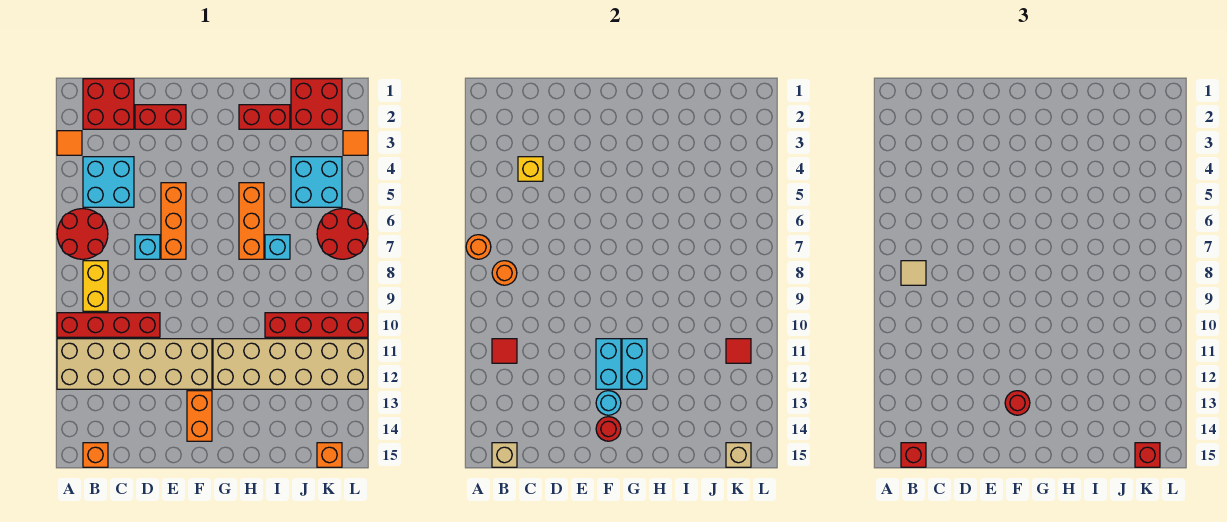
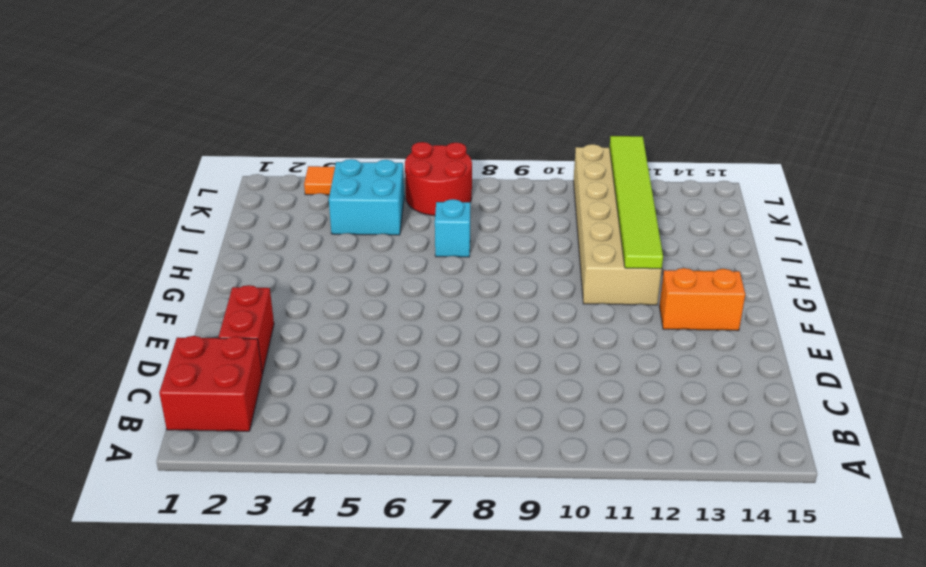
lime 1x6 tile [609,136,663,269] -> cyan 1x2 brick [622,339,647,389]
none -> orange 1x1 tile [57,131,82,155]
none -> red 2x2 round brick [57,209,108,259]
none -> red 1x4 brick [57,313,160,337]
none -> tan 2x6 brick [57,339,212,389]

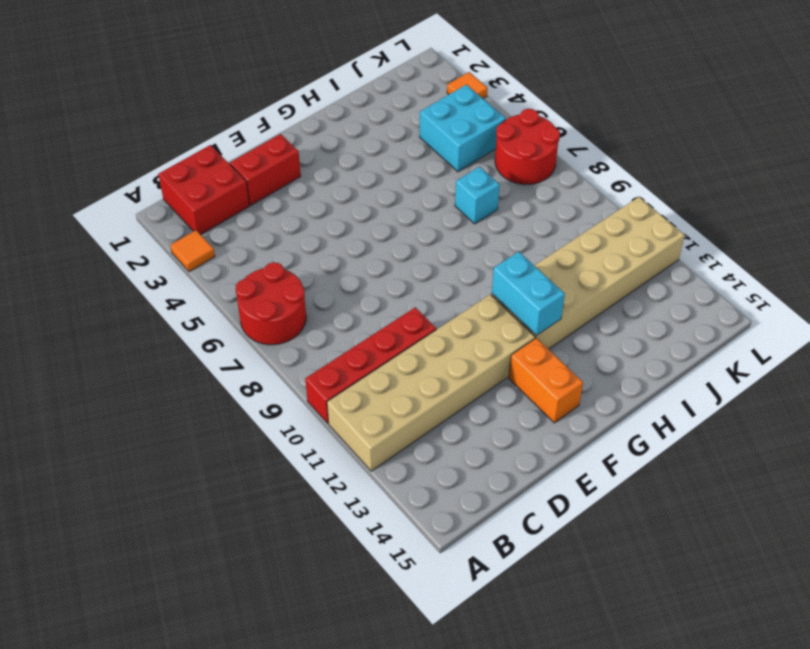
none -> cyan 2x2 brick [83,157,134,207]
none -> yellow 1x2 brick [83,261,108,311]
none -> orange 1x1 brick [83,443,108,467]
none -> cyan 1x1 brick [135,235,160,259]

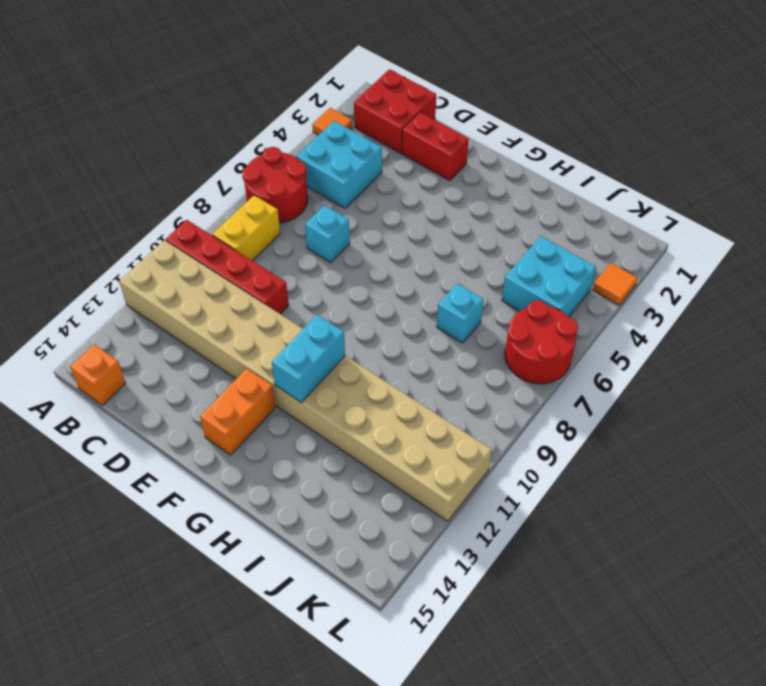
none -> orange 1x3 brick [161,183,186,259]
none -> red 1x2 brick [239,105,290,129]
none -> orange 1x3 brick [239,183,264,259]
none -> red 1x4 brick [265,313,368,337]

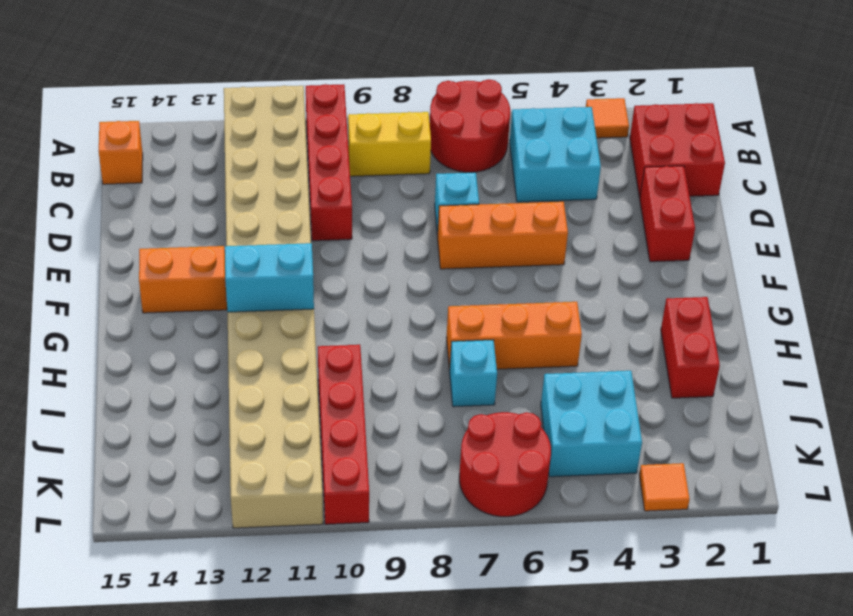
none -> red 2x2 brick [291,79,342,129]
none -> orange 1x1 brick [317,443,342,467]
none -> orange 1x1 round brick [466,235,491,259]
none -> orange 1x1 round brick [492,261,517,285]

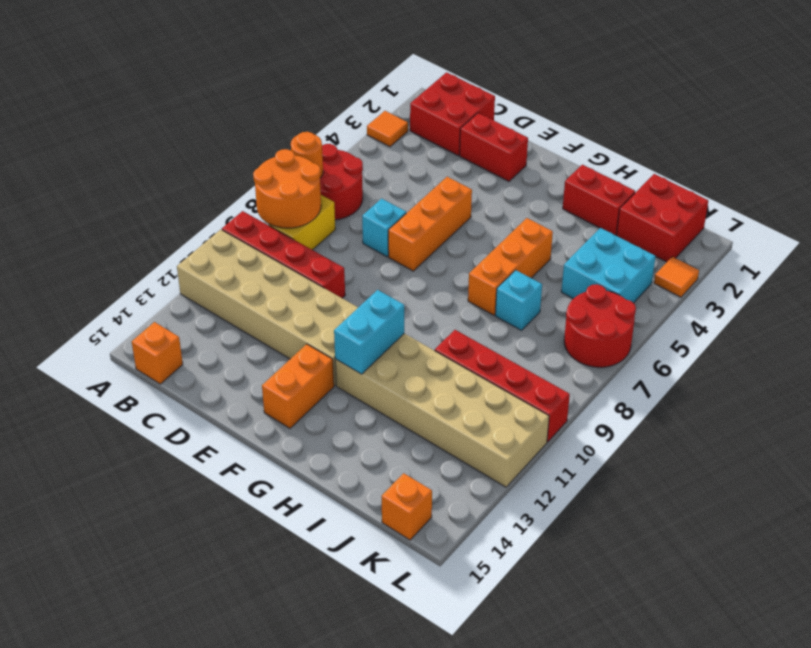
orange 2x2 round brick [253,149,321,228] -> orange 1x1 round brick [492,261,517,285]
none -> cyan 2x2 brick [83,157,134,207]
none -> red 1x1 tile [492,339,517,363]
none -> tan 1x1 brick [492,443,517,467]
none -> yellow 1x1 brick [518,157,543,181]

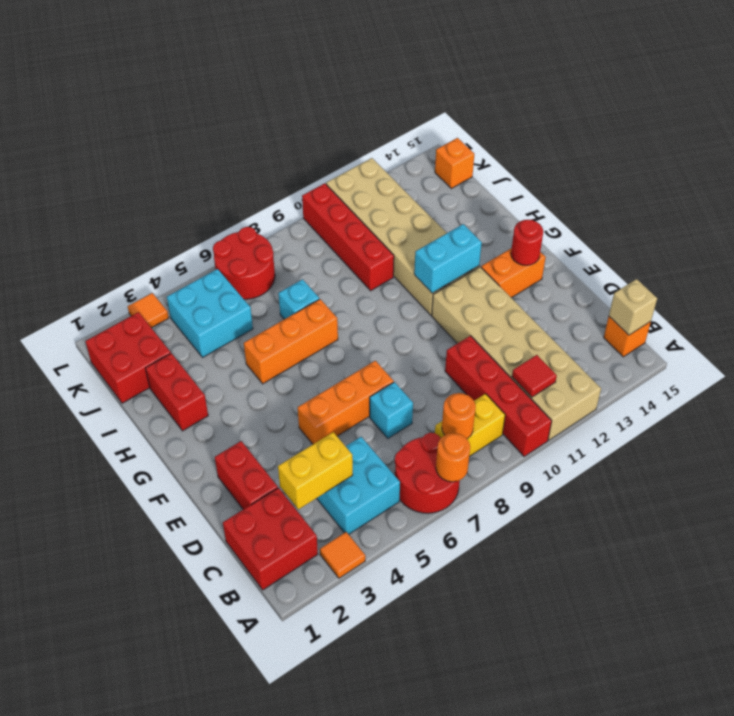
yellow 1x2 brick [278,432,353,509] -> yellow 1x1 brick [518,157,543,181]
none -> cyan 1x2 brick [596,339,621,389]
none -> cyan 1x1 round brick [596,391,621,415]
none -> red 1x1 tile [726,339,751,363]
none -> tan 1x1 brick [726,443,751,467]

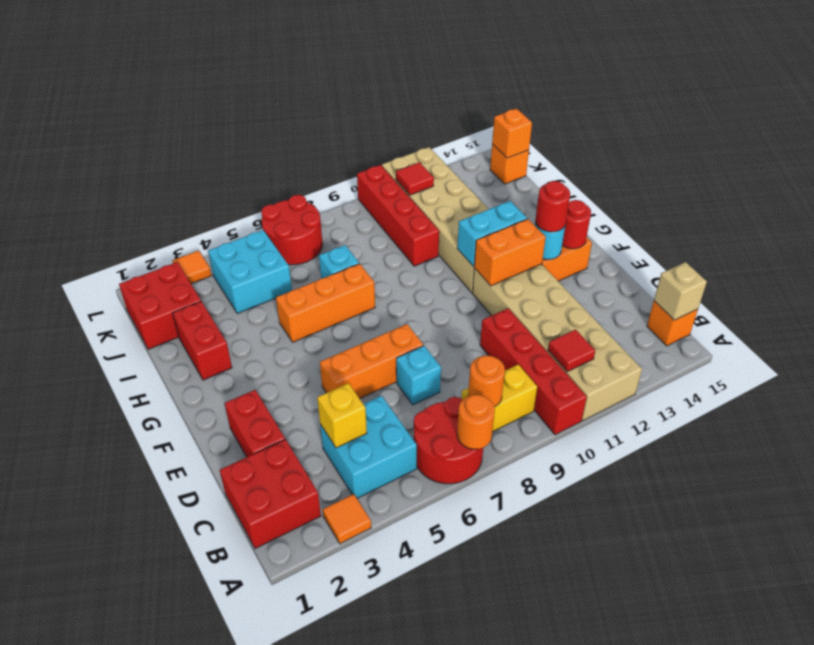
orange 1x2 brick [474,219,546,286] -> cyan 1x2 brick [596,339,621,389]
orange 1x1 brick [492,109,532,158] -> tan 1x1 brick [726,443,751,467]
none -> tan 1x1 tile [901,261,926,285]
none -> red 1x1 brick [901,443,926,467]
none -> red 1x1 brick [1135,443,1160,467]

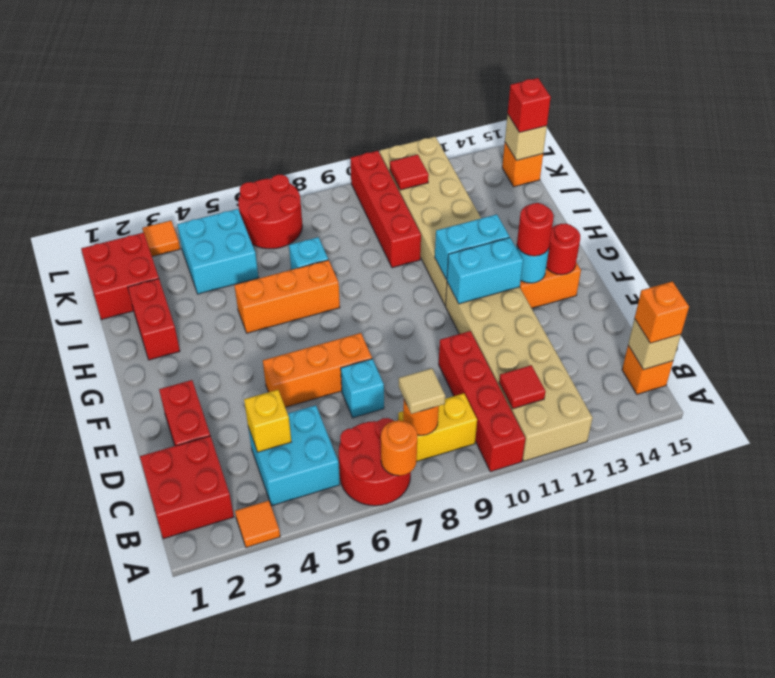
orange 1x1 brick [635,281,689,343] -> red 1x1 brick [901,443,926,467]

